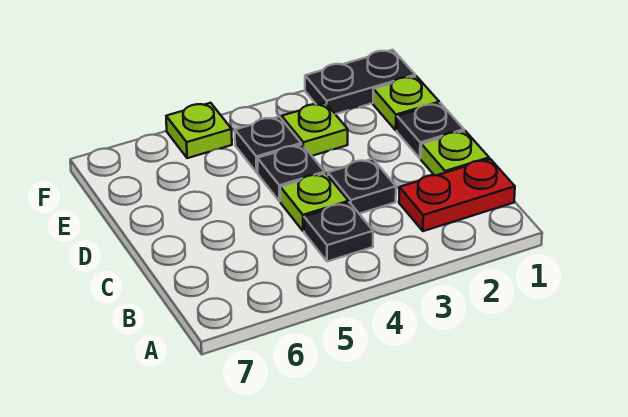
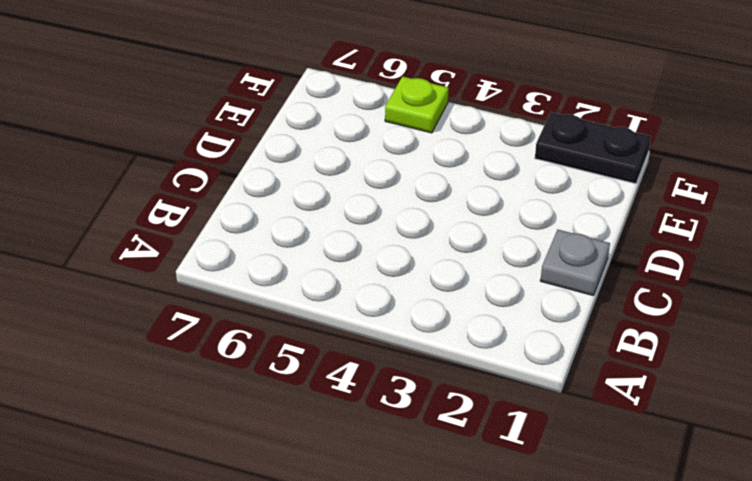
grey 1x1 plate [540,230,610,295] -> lime 1x1 plate [421,131,489,175]
none -> red 1x2 plate [399,159,515,231]
none -> black 1x1 plate [304,202,373,261]
none -> black 1x1 plate [328,159,396,214]

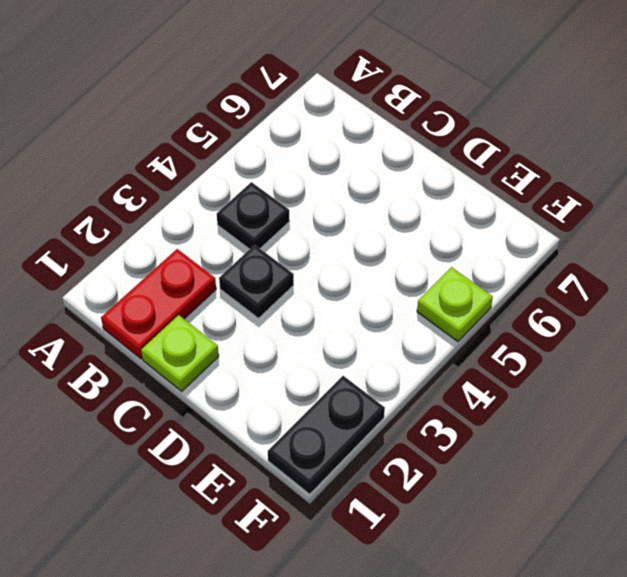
none -> lime 1x1 plate [280,173,349,231]
none -> black 1x1 plate [397,103,464,158]
none -> black 1x1 plate [257,145,325,201]

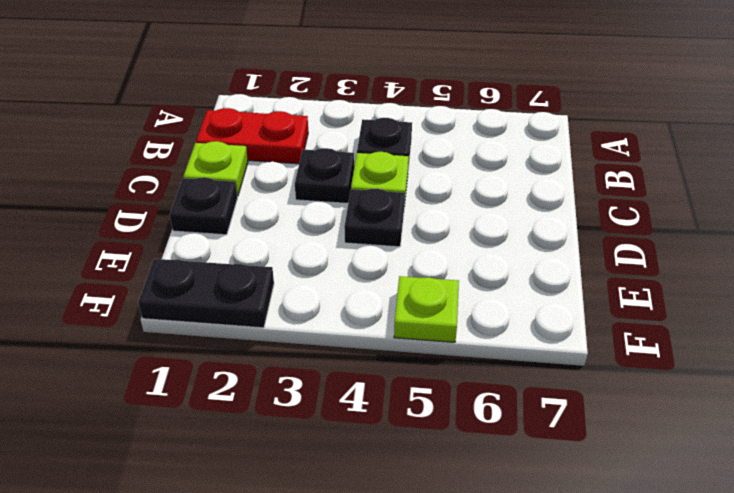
none -> lime 1x1 plate [373,76,439,130]
none -> lime 1x1 plate [282,103,348,156]
none -> black 1x1 plate [235,117,301,172]

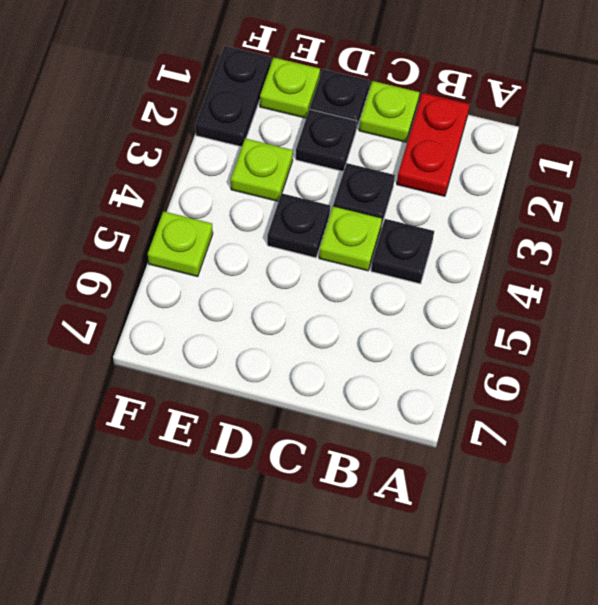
black 1x1 plate [296,109,357,172] -> black 1x1 plate moved to [235,117,301,172]

